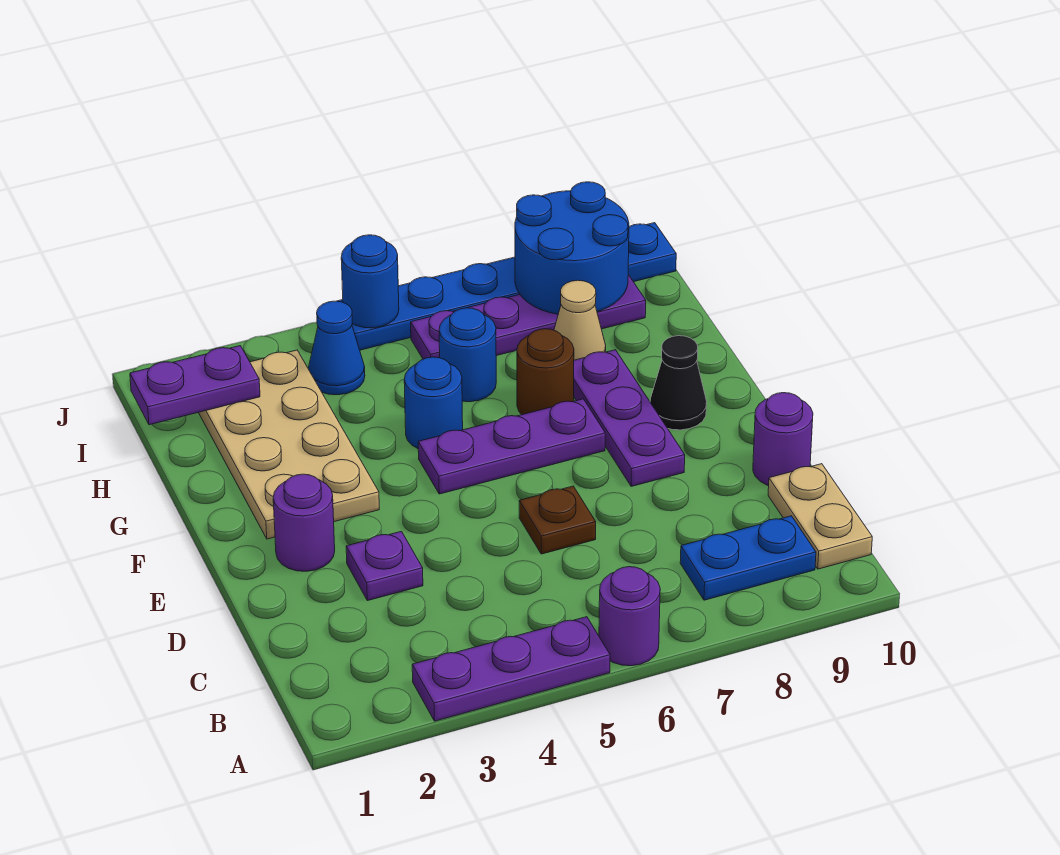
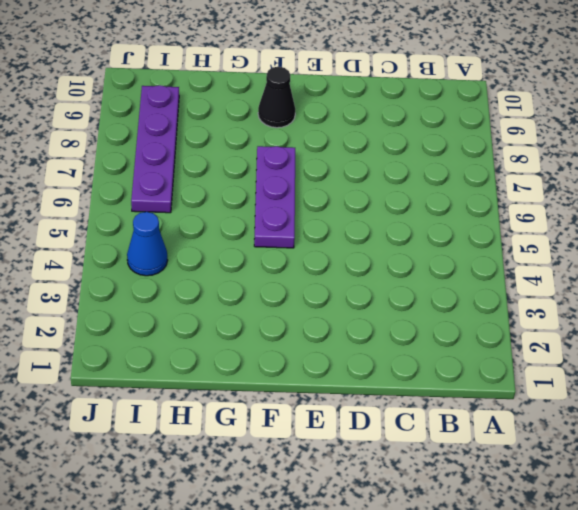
none -> purple 1x3 plate [412,617,610,721]
none -> purple 1x1 round brick [599,567,660,666]
none -> blue 1x2 plate [680,516,816,600]

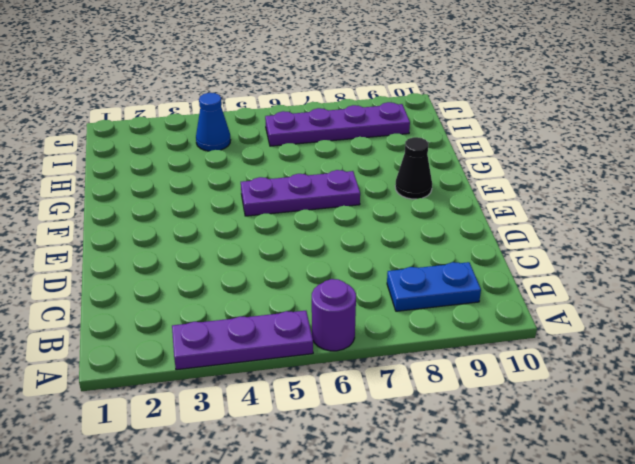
none -> tan 1x2 plate [768,464,872,569]
none -> purple 1x1 plate [346,531,423,601]
none -> brown 1x1 plate [519,486,596,554]

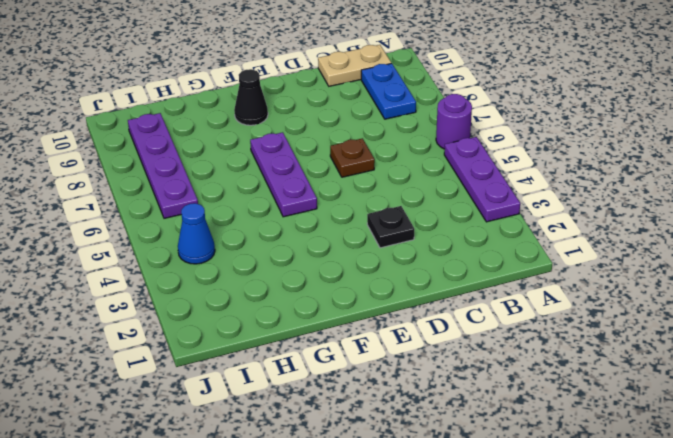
black 1x1 plate [367,206,414,248] -> purple 1x1 plate [346,531,423,601]
none -> purple 1x1 round brick [753,393,813,486]
none -> purple 1x1 round brick [273,474,335,571]
none -> purple 1x3 plate [574,350,685,486]

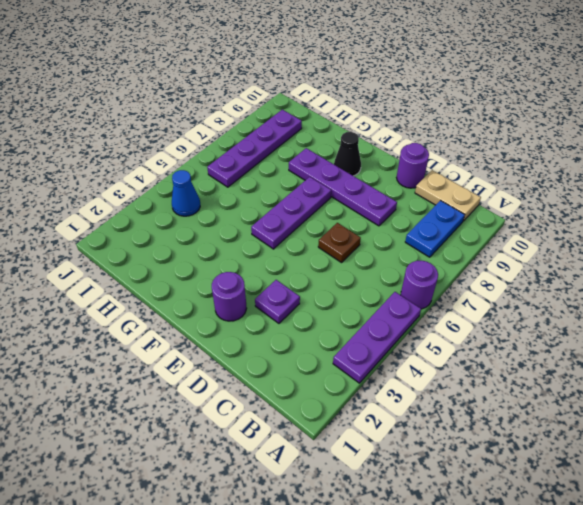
purple 1x4 plate [289,148,397,226] -> purple 1x3 plate [574,350,685,486]
none -> tan 2x4 plate [198,350,379,539]
none -> blue 1x1 round brick [404,357,463,448]
none -> brown 1x1 round brick [517,329,574,415]

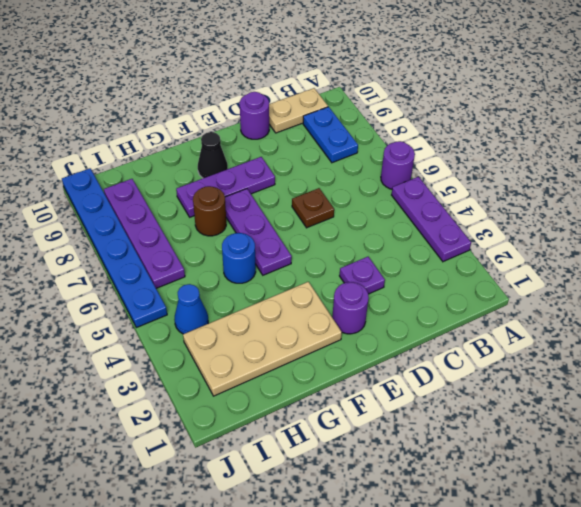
none -> blue 1x1 round brick [439,308,496,402]
none -> tan 1x1 cone [554,280,606,360]
none -> purple 1x2 plate [130,346,260,425]

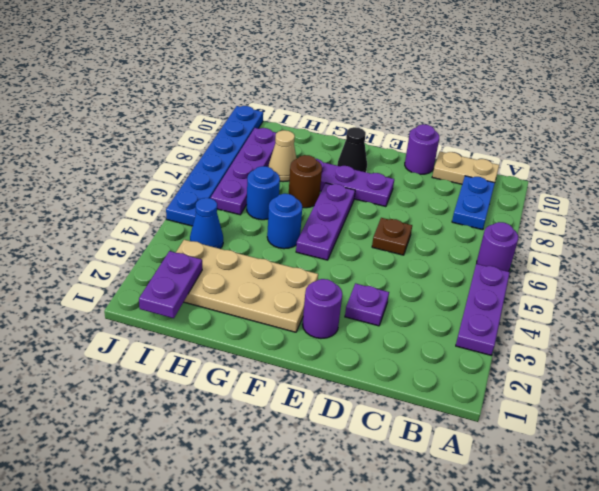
none -> blue 2x2 round brick [515,182,629,314]
none -> blue 1x1 round brick [341,235,399,328]

